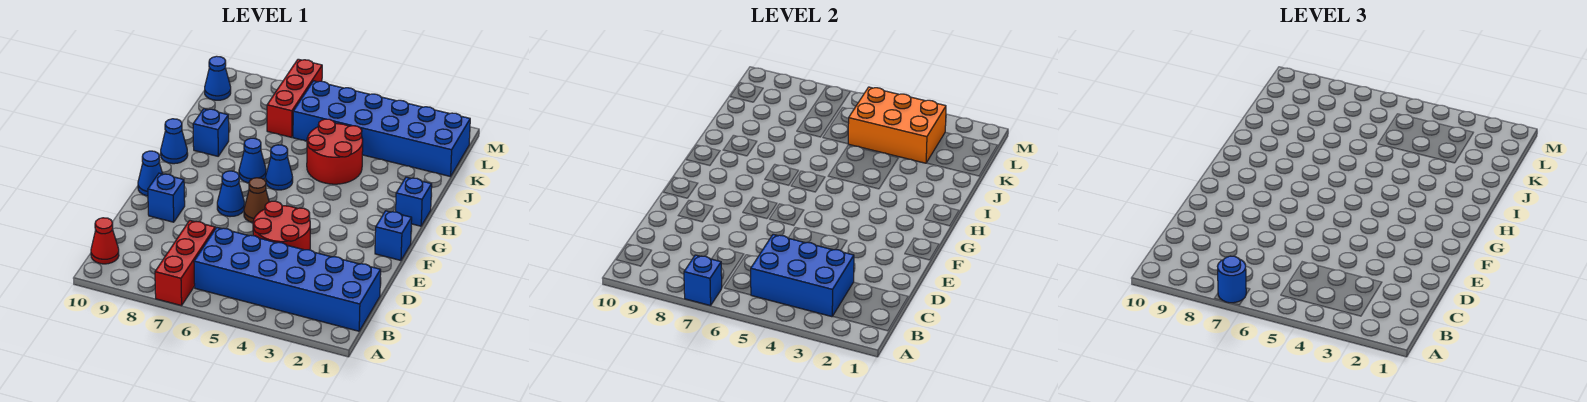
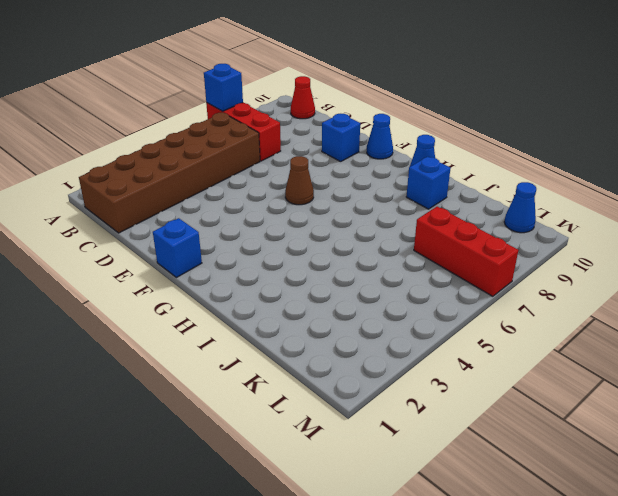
brown 2x6 brick [79,113,260,233] -> blue 2x6 brick [194,228,381,331]
none -> red 2x2 round brick [253,201,310,250]
none -> blue 1x1 cone [217,171,245,217]
none -> blue 1x1 brick [396,177,432,226]

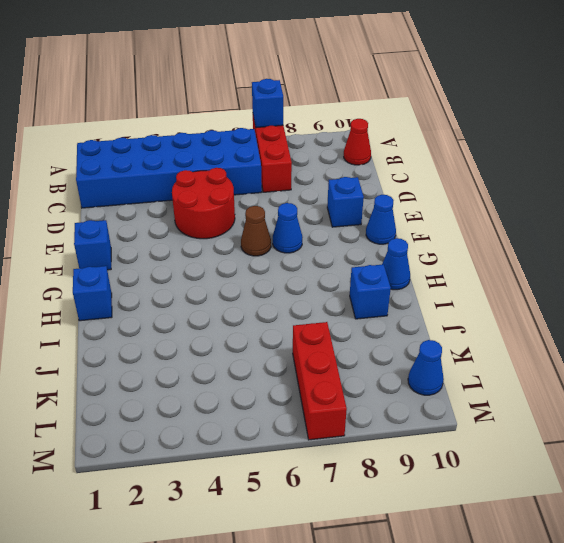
none -> blue 1x1 cone [266,145,293,190]
none -> blue 1x1 cone [239,138,266,183]
none -> red 2x2 round brick [307,119,363,184]

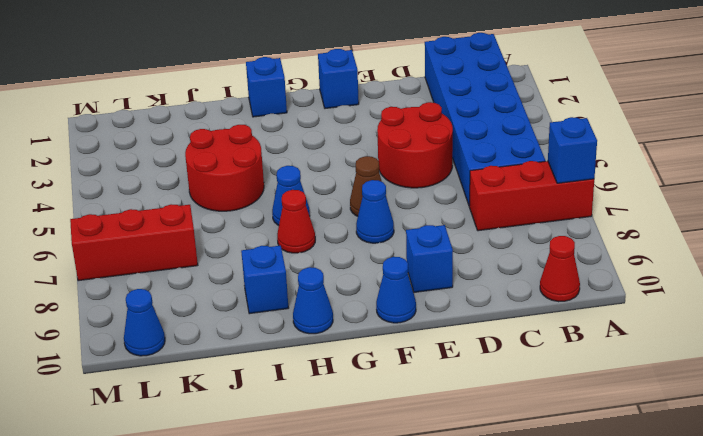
red 1x1 cone [277,190,315,253] -> blue 1x1 cone [239,138,266,183]
none -> blue 2x6 brick [293,81,470,177]
none -> blue 2x3 brick [751,234,854,317]
none -> orange 2x3 brick [848,87,946,163]

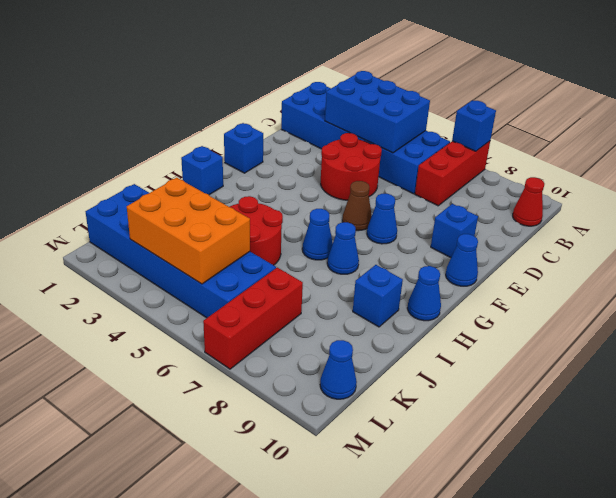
none -> blue 1x1 round brick [1217,256,1246,303]

